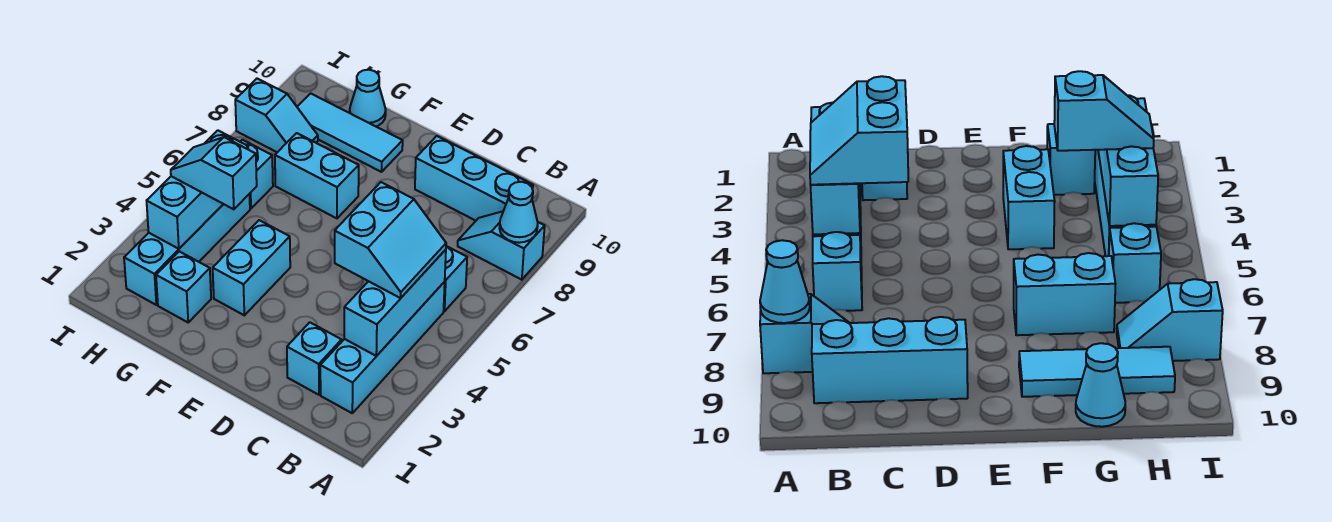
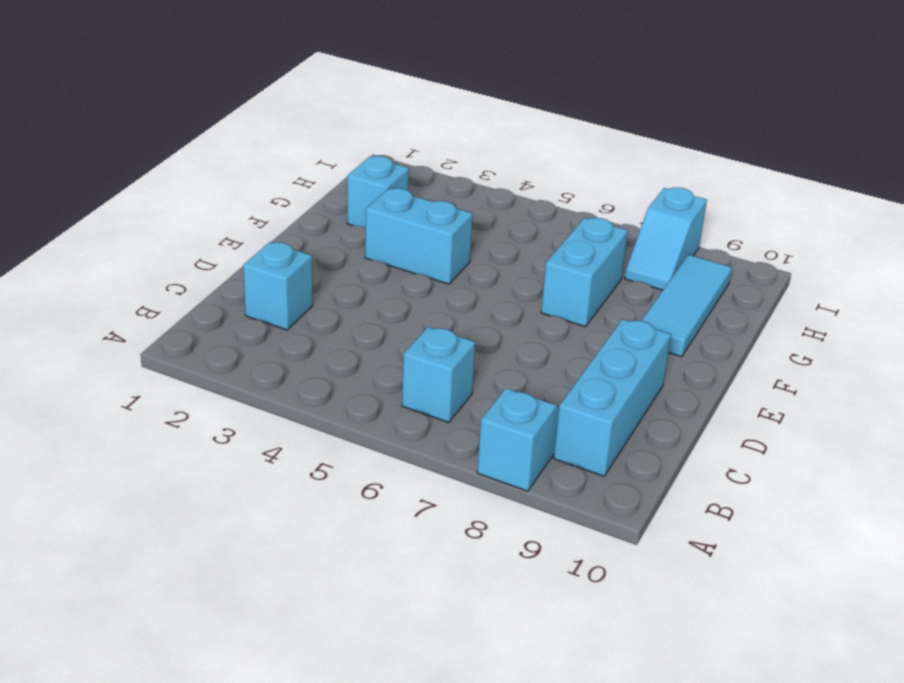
none -> cyan 1x4 brick [320,282,445,413]
none -> cyan 1x1 cone [350,70,386,126]
none -> cyan 1x4 brick [124,194,250,305]

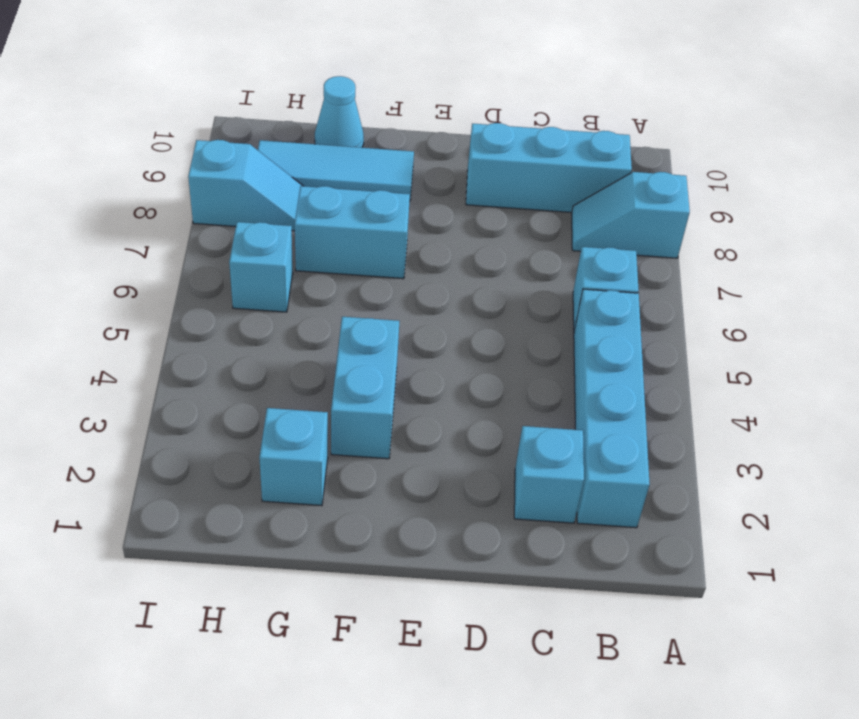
none -> cyan 1x4 brick [124,194,250,305]
none -> cyan 1x1 cone [499,182,538,243]
none -> cyan 1x3 brick [344,250,446,356]

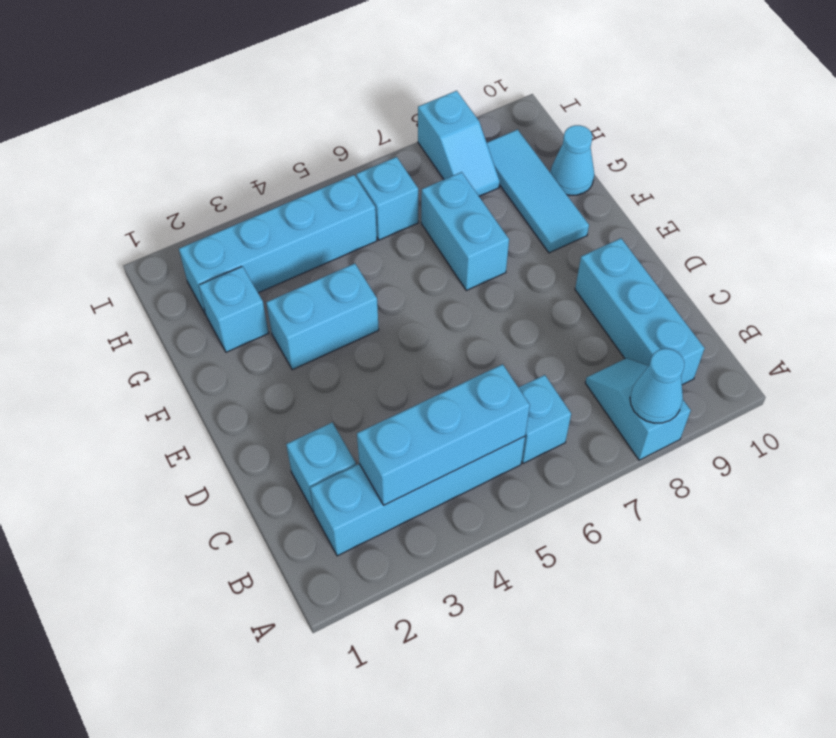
none -> cyan 1x3 brick [147,130,248,249]
none -> cyan 2x2 slope [335,182,446,298]
none -> cyan 1x2 slope [171,137,257,209]

